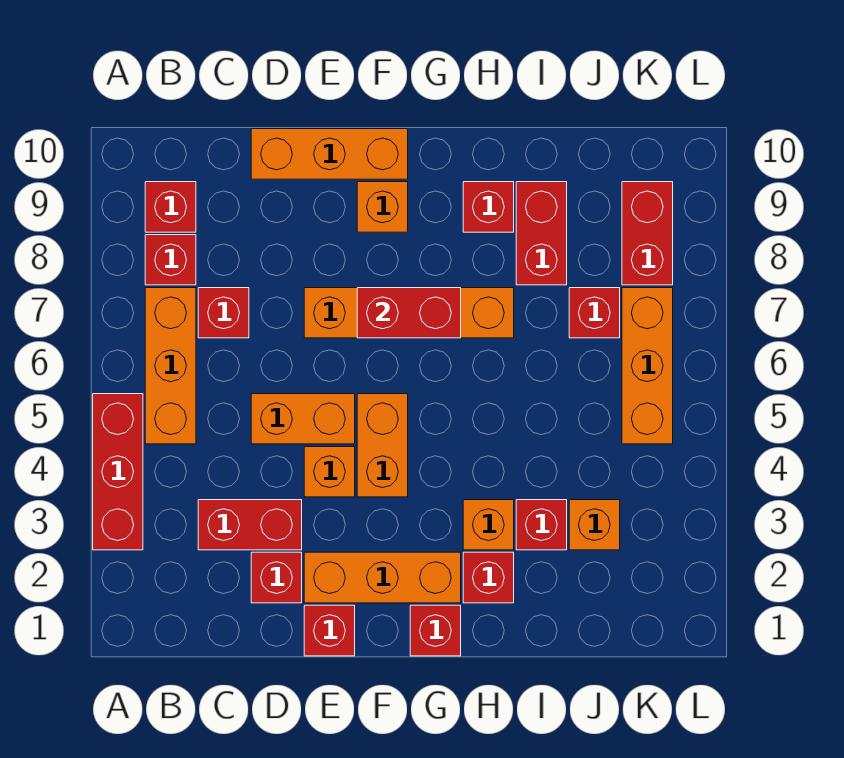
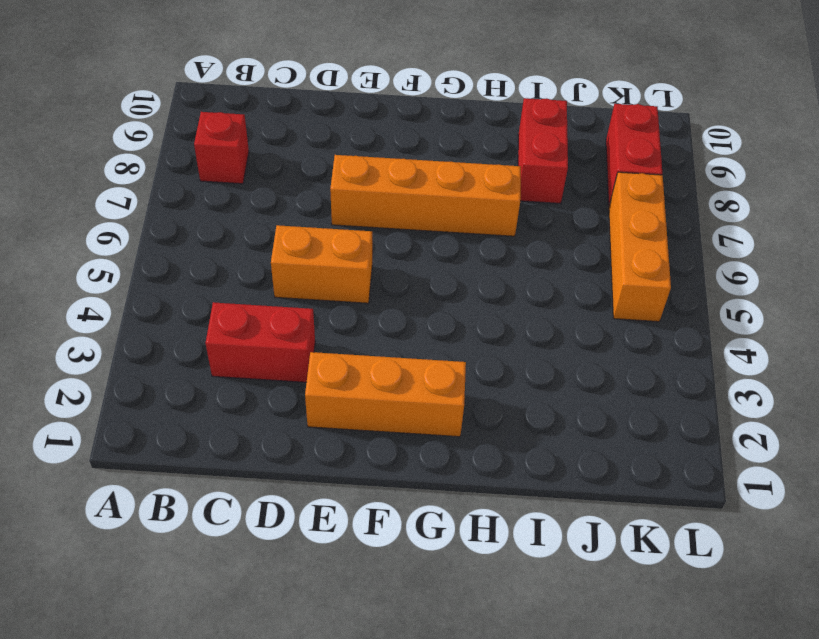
none -> red 1x3 brick [93,394,143,550]
none -> orange 1x3 brick [145,288,196,444]
none -> red 1x1 brick [145,182,196,232]

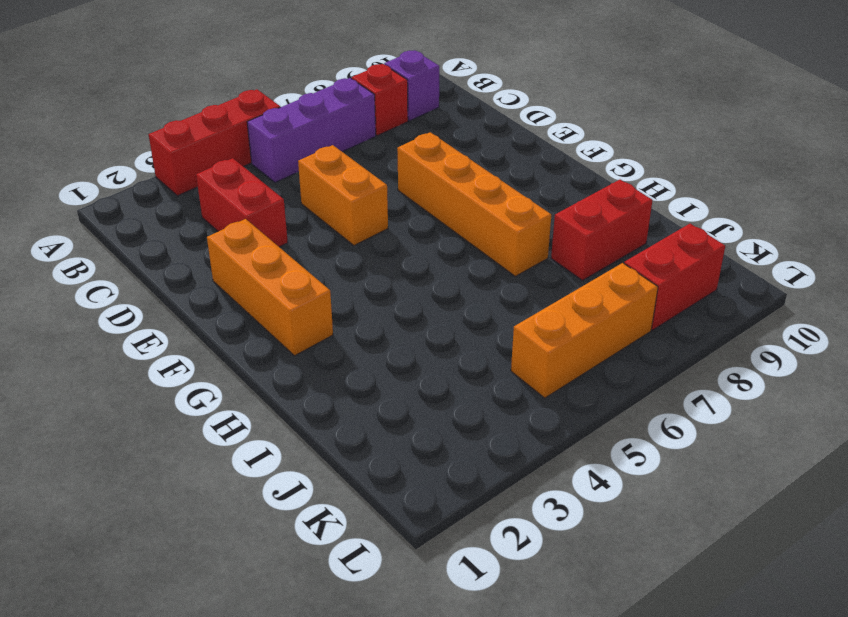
purple 1x3 brick [247,78,376,182] -> orange 1x3 brick [145,288,196,444]
purple 1x1 brick [384,50,439,121] -> red 1x1 brick [145,182,196,232]
none -> red 1x1 brick [198,288,249,338]
none -> red 1x1 brick [251,552,302,603]
none -> orange 1x3 brick [251,129,408,179]

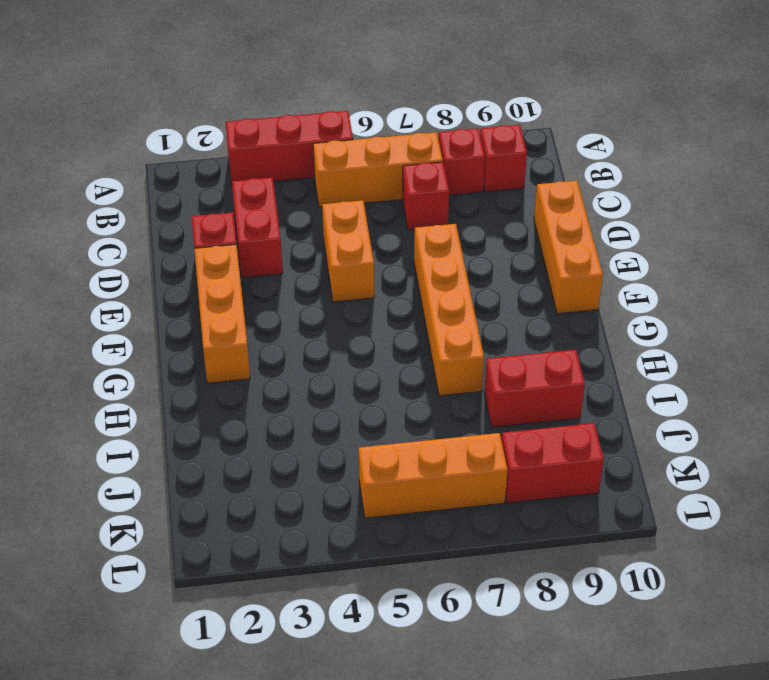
none -> red 1x1 brick [304,605,355,656]
none -> orange 1x1 brick [304,447,355,497]
none -> orange 1x2 brick [357,394,408,497]

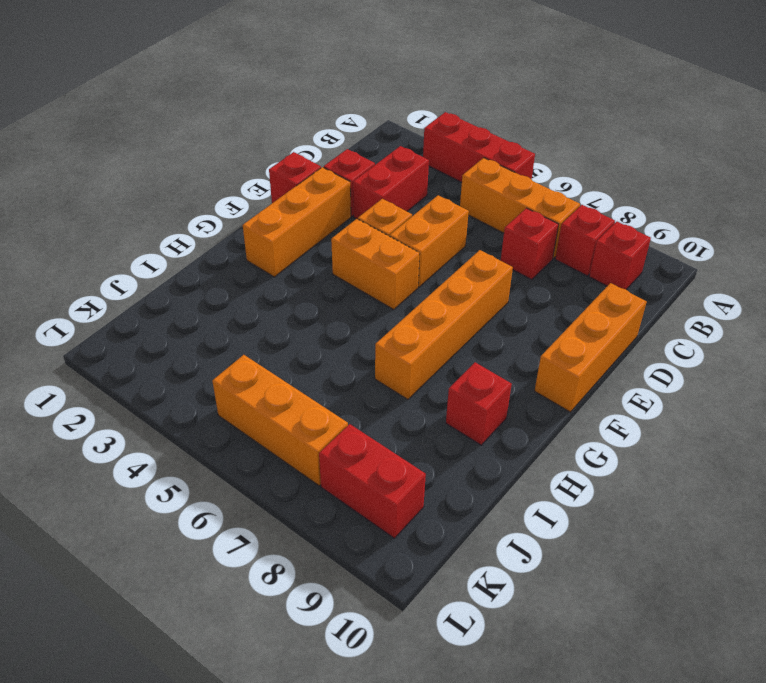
none -> orange 1x1 brick [357,182,408,232]
none -> red 1x1 brick [410,605,461,656]
none -> red 1x1 brick [463,552,514,603]

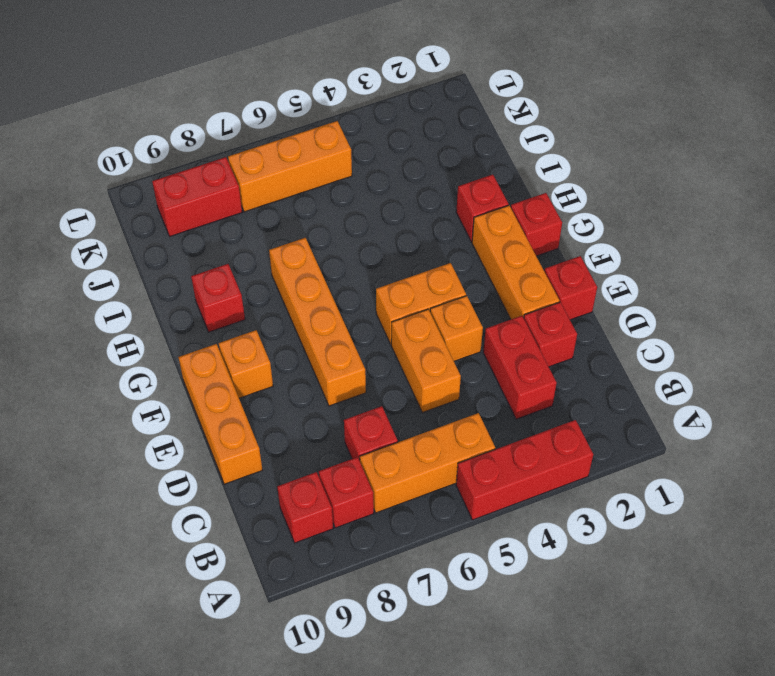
none -> orange 1x1 brick [463,500,514,550]
none -> red 1x1 brick [516,500,567,550]
none -> red 1x2 brick [516,182,567,285]

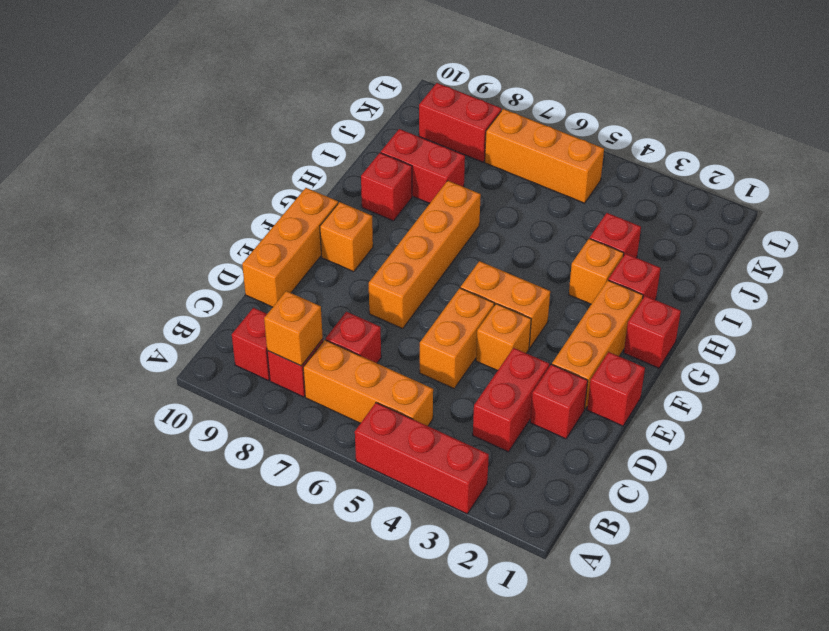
orange 1x1 brick [264,291,323,366] -> orange 1x1 brick moved to [569,500,620,550]
none -> red 1x1 brick [569,288,620,338]
none -> red 1x2 brick [357,288,461,338]

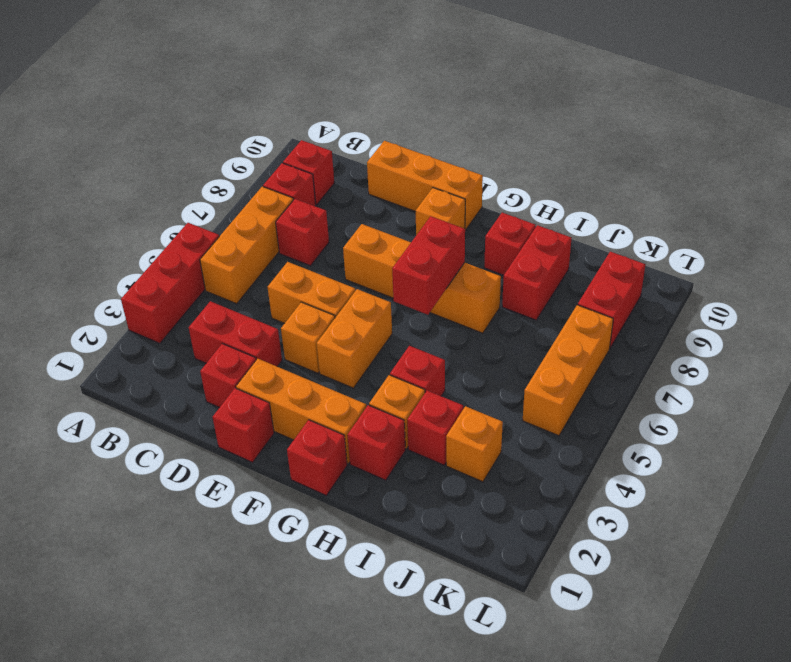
red 1x2 brick [392,216,465,315] -> red 1x2 brick turned to [357,288,461,338]
red 1x1 brick [390,346,445,396] -> red 1x1 brick moved to [569,288,620,338]

